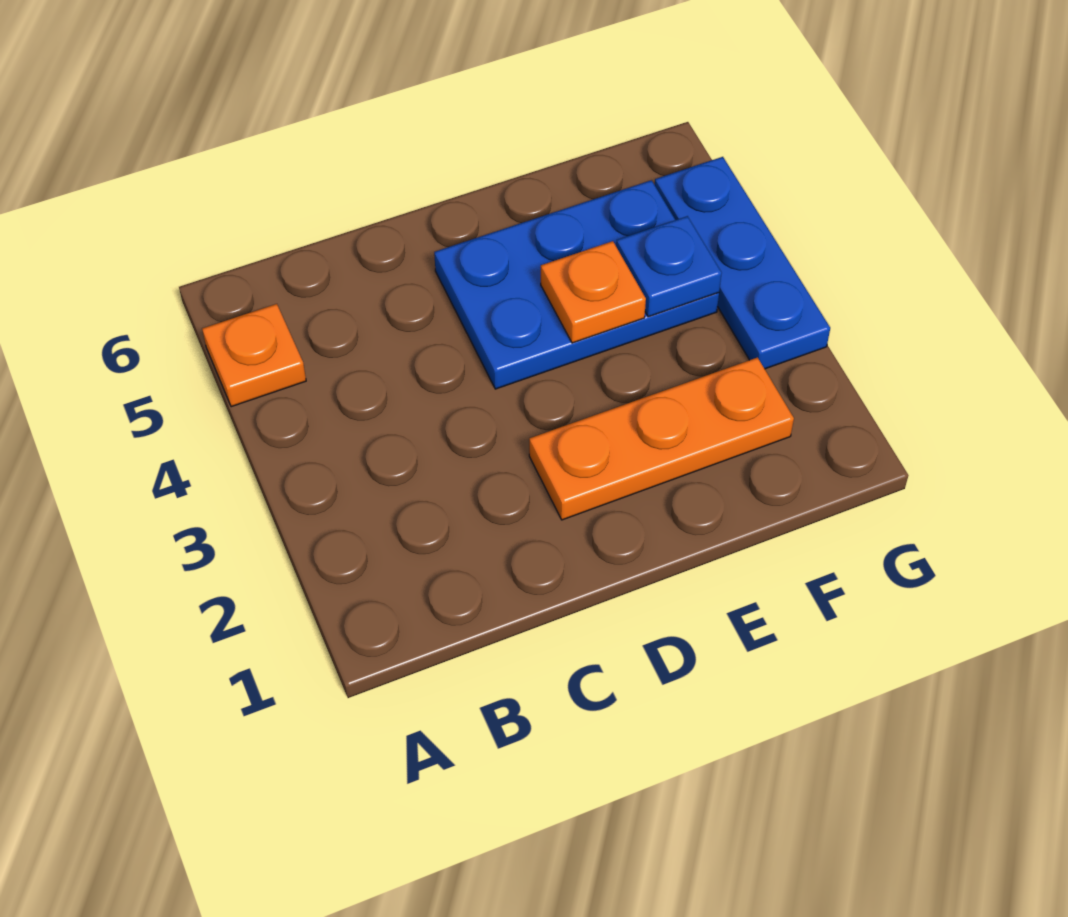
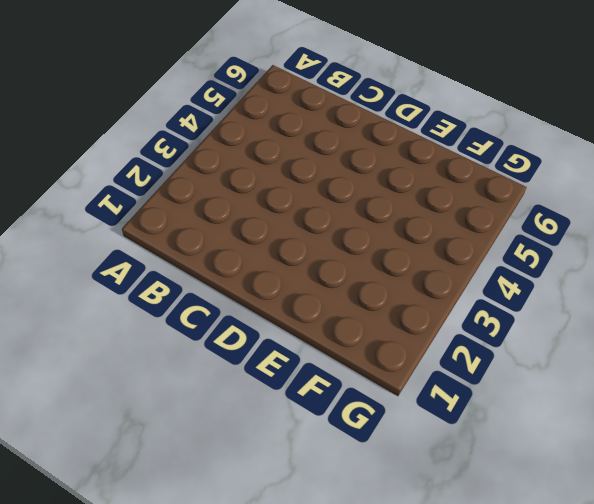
none -> orange 1x1 plate [202,304,306,407]
none -> orange 1x3 plate [529,357,794,520]

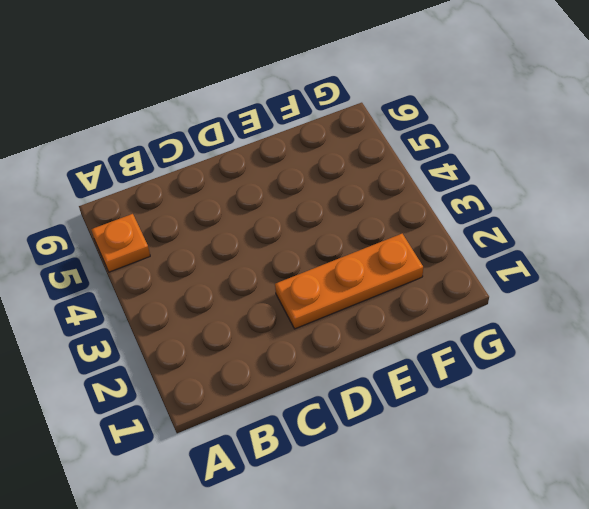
none -> blue 2x3 plate [434,180,719,389]
none -> blue 1x3 plate [655,157,830,369]

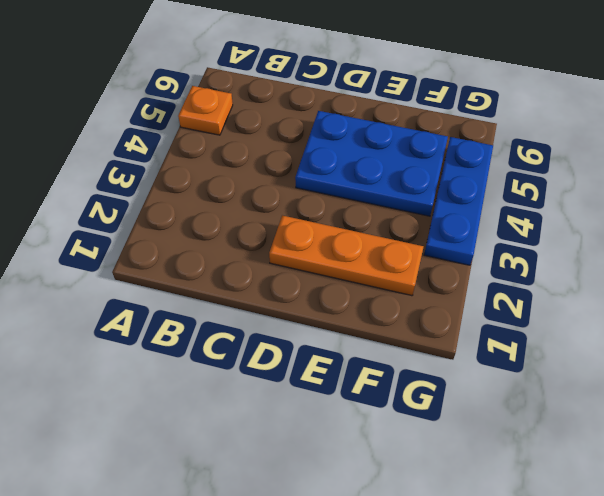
none -> orange 1x1 plate [541,241,646,343]
none -> blue 1x1 plate [616,216,722,317]

